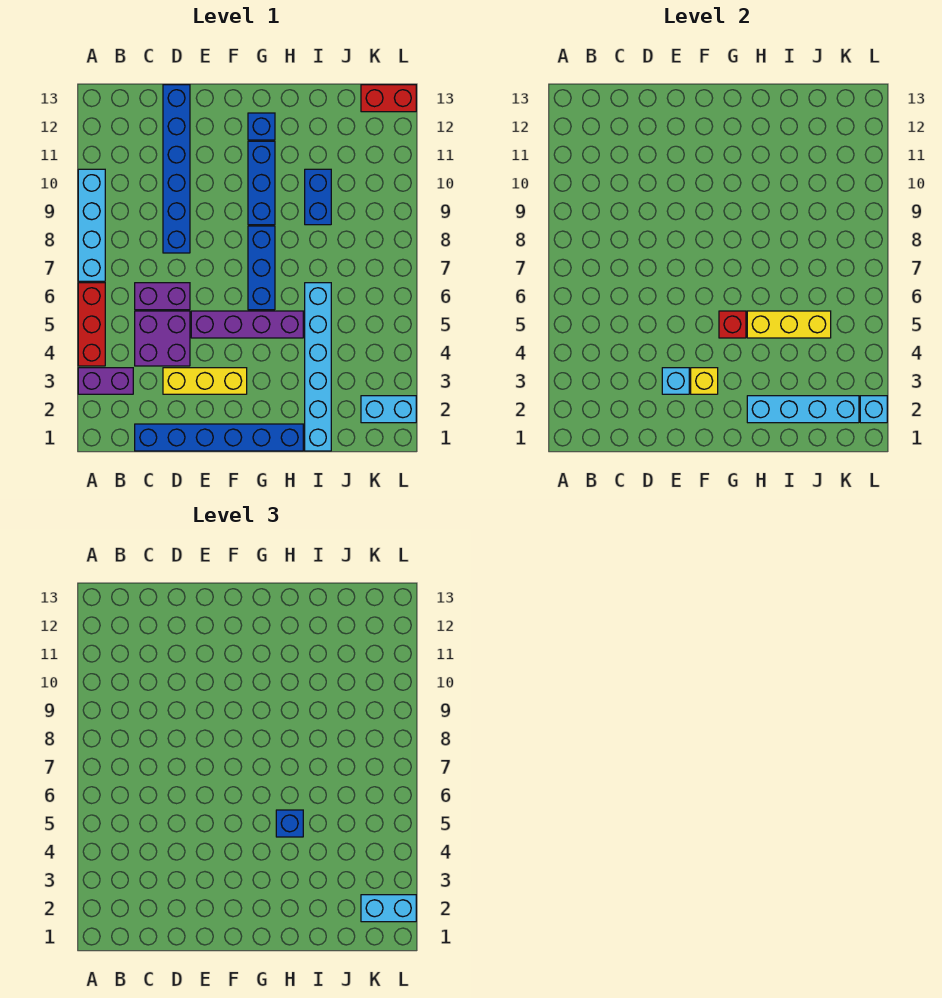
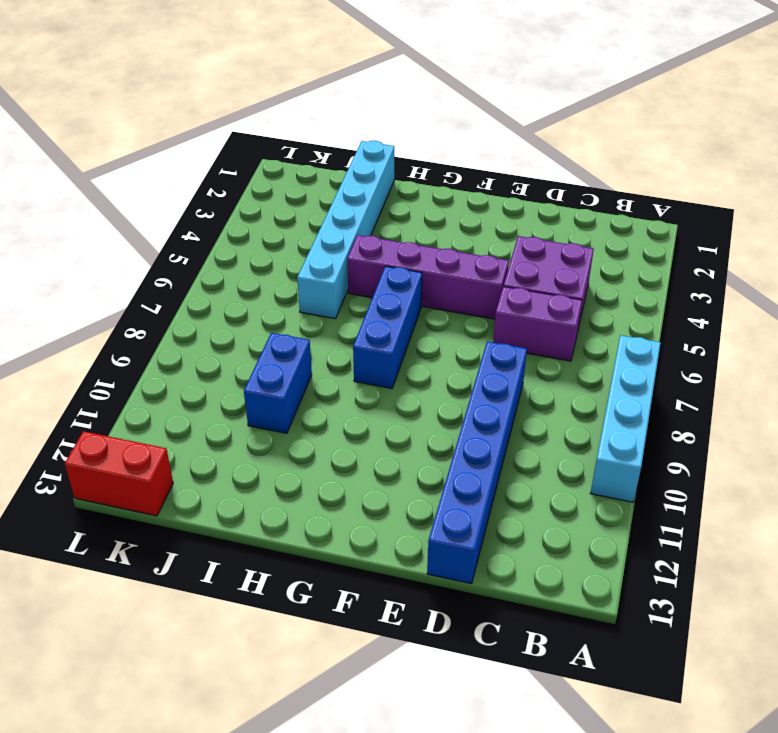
none -> purple 1x2 brick [78,368,133,394]
none -> red 1x3 brick [78,283,105,366]
none -> blue 1x6 brick [135,424,303,451]

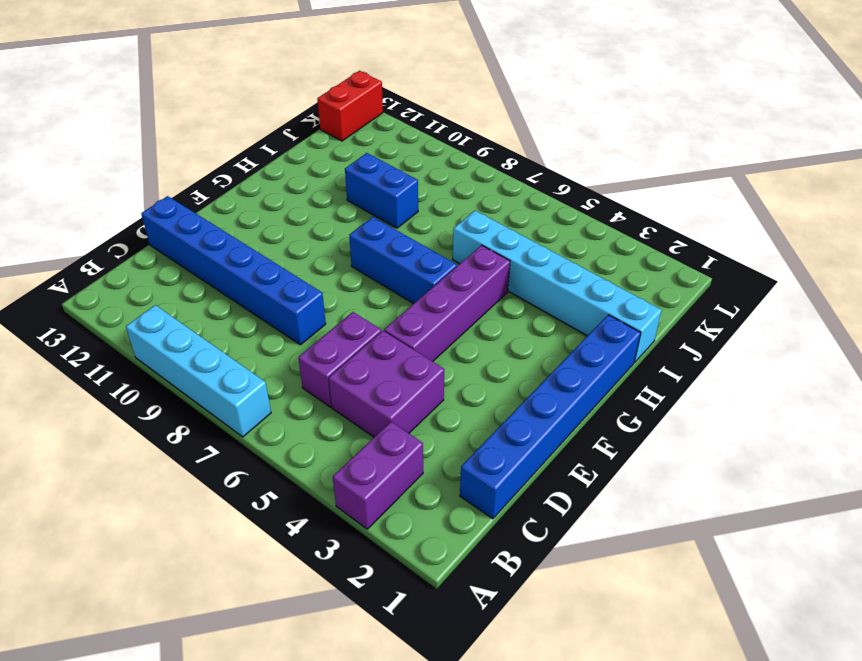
none -> red 1x3 brick [78,283,105,366]
none -> yellow 1x3 brick [163,368,247,394]
none -> blue 1x3 brick [248,141,275,225]

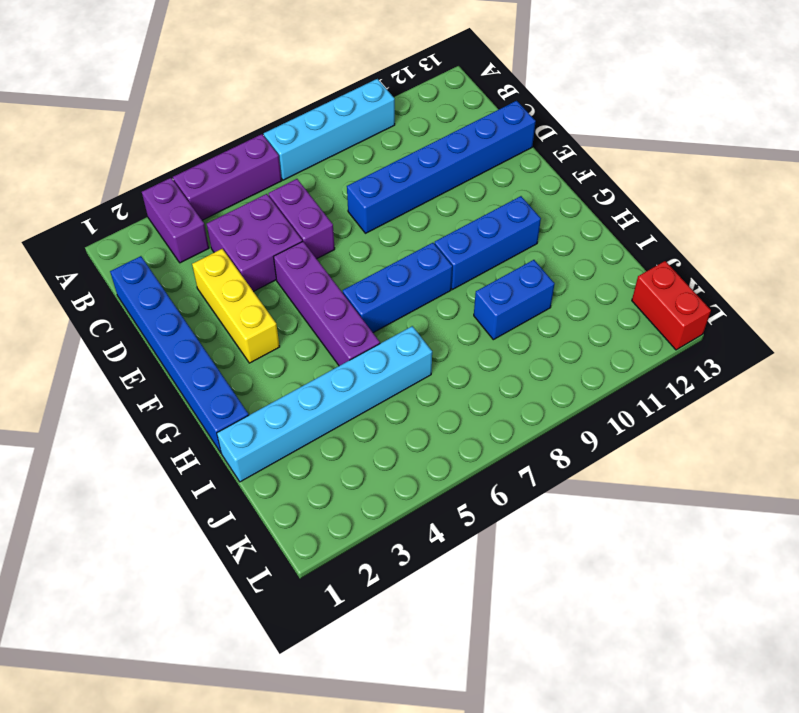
purple 1x3 brick [173,134,282,220] -> red 1x3 brick [78,283,105,366]
none -> blue 1x1 brick [248,113,275,140]
none -> cyan 1x2 brick [361,396,416,423]
none -> cyan 1x1 brick [662,368,689,394]

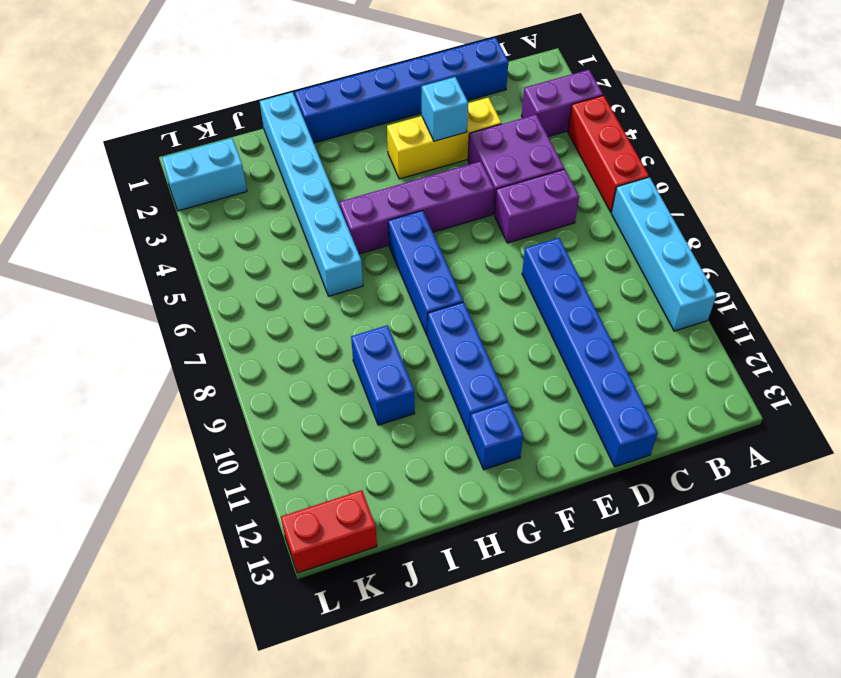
none -> yellow 1x1 brick [691,368,718,394]
none -> red 1x1 brick [719,311,746,338]
none -> cyan 1x4 brick [747,396,859,423]

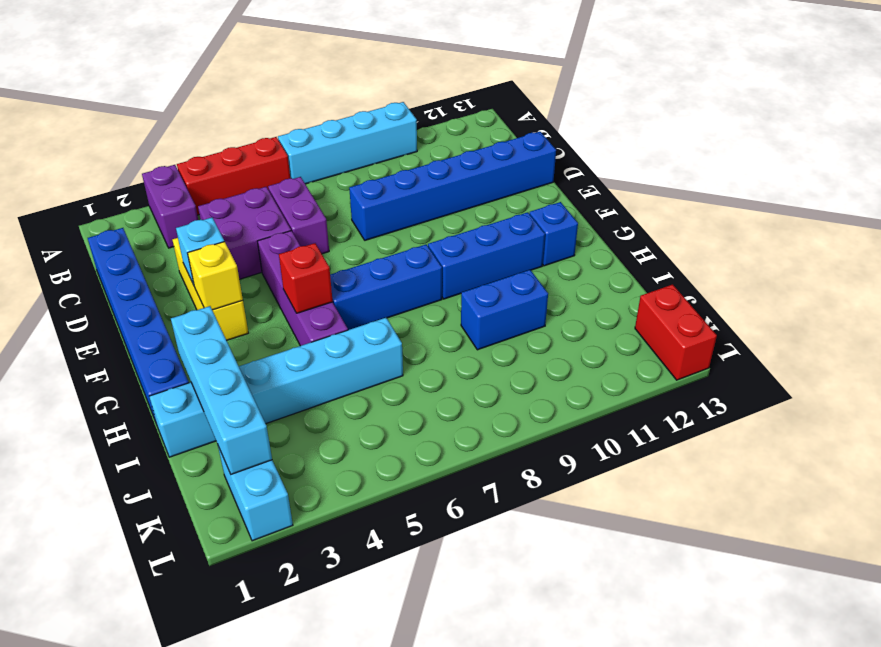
none -> yellow 1x3 brick [747,311,831,338]
none -> cyan 1x1 brick [860,396,887,423]
none -> blue 1x1 brick [276,810,303,837]

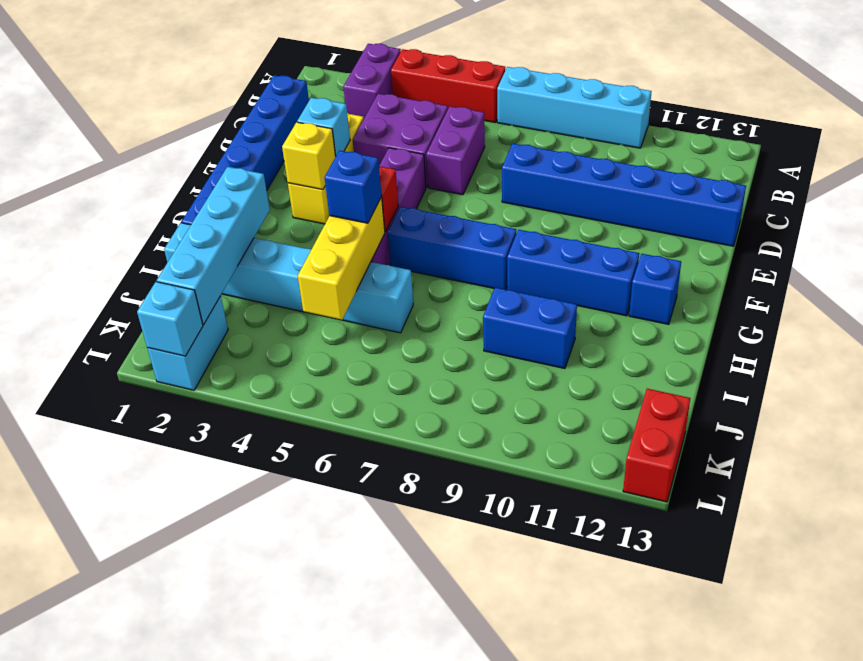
none -> cyan 1x2 brick [361,895,416,922]

